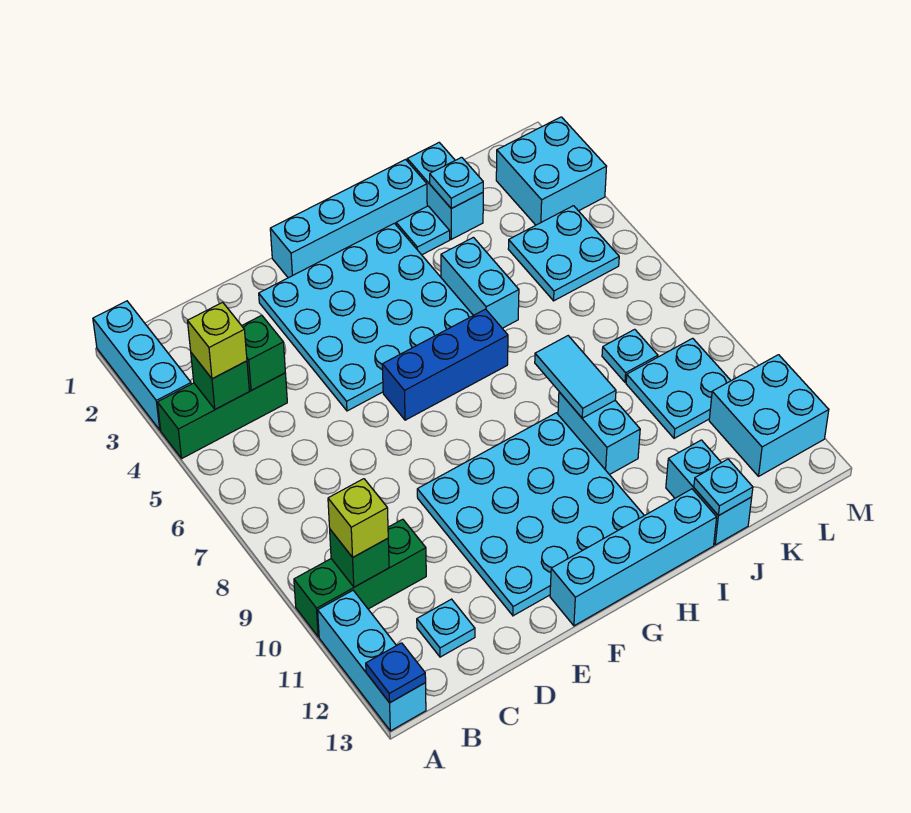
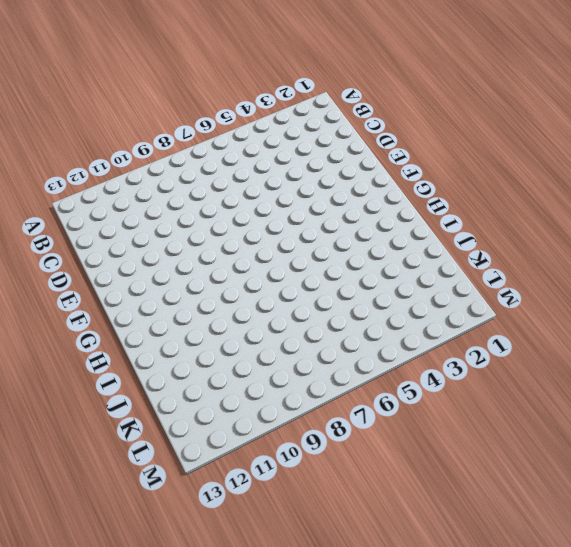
none -> cyan 1x3 brick [93,301,191,430]
none -> green 1x3 brick [157,373,287,458]
none -> green 1x3 brick [294,519,426,637]

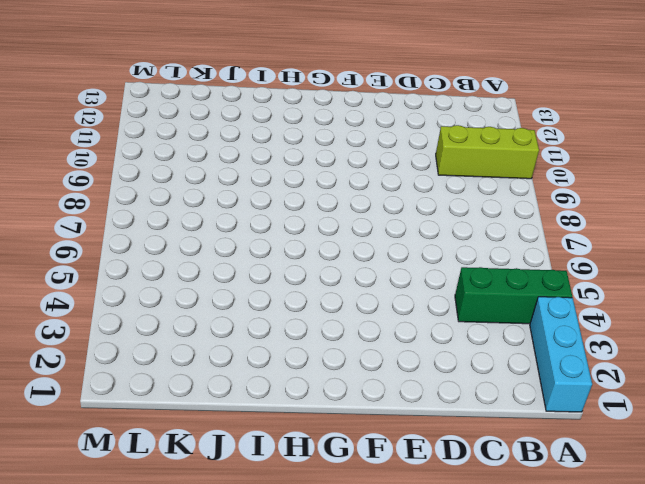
lime 1x3 brick [436,125,539,179] -> green 1x3 brick [294,519,426,637]
none -> cyan 1x3 brick [318,590,426,731]
none -> cyan 1x1 plate [417,599,475,657]
none -> cyan 4x4 plate [259,223,473,411]

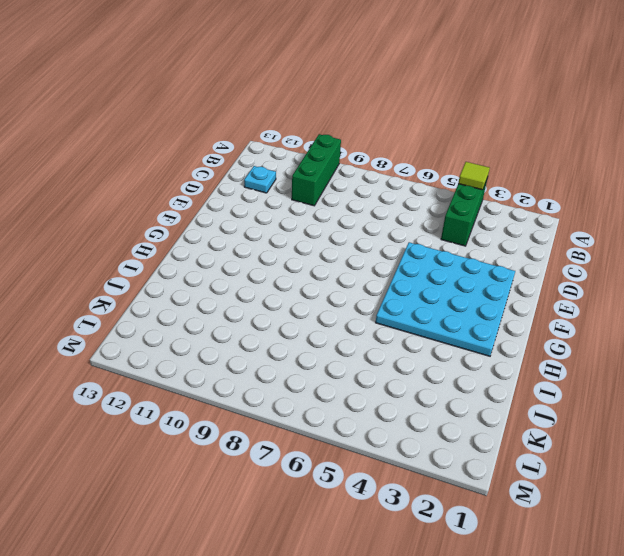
lime 1x1 tile [458,162,490,190] -> none
none -> cyan 1x3 brick [93,301,191,430]
none -> cyan 1x3 brick [318,590,426,731]
none -> cyan 4x4 plate [417,413,644,616]

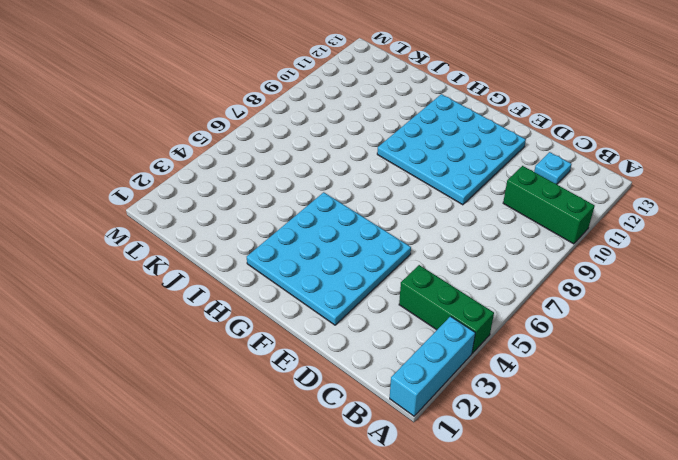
none -> cyan 1x3 brick [318,590,426,731]
none -> cyan 1x4 brick [270,159,427,278]
none -> blue 1x3 brick [382,309,508,420]

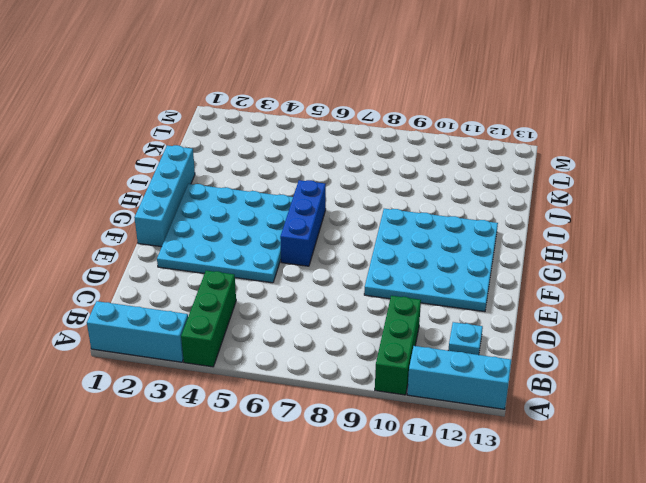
none -> cyan 1x4 brick [550,489,717,626]
none -> cyan 1x1 plate [396,206,450,255]
none -> cyan 1x2 brick [441,237,519,328]

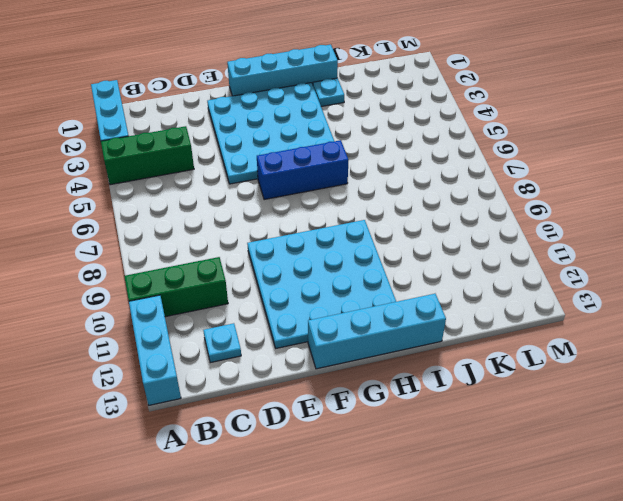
none -> cyan 1x2 brick [441,237,519,328]
none -> cyan 1x2 brick [558,392,640,475]
none -> cyan 1x2 brick [407,143,483,239]

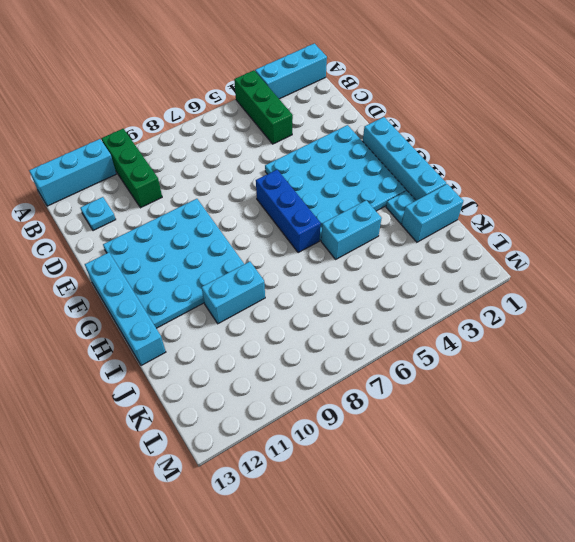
none -> cyan 1x2 brick [666,440,752,545]
none -> cyan 2x2 plate [508,206,619,301]
none -> cyan 1x1 plate [602,329,658,382]

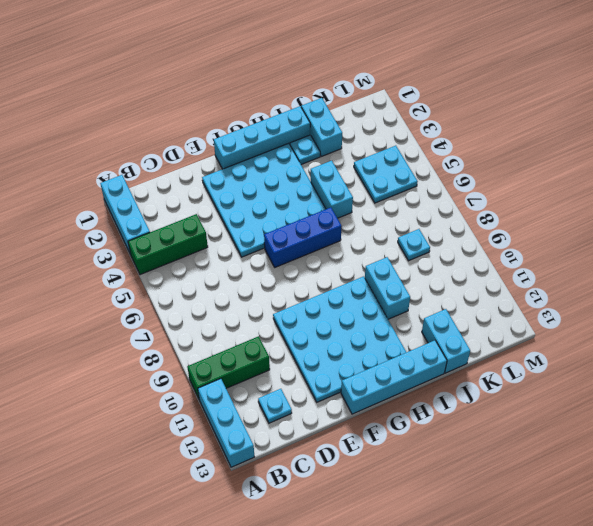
none -> cyan 2x2 plate [626,338,731,438]
none -> cyan 2x2 brick [496,117,607,225]
none -> cyan 2x2 brick [709,355,829,476]

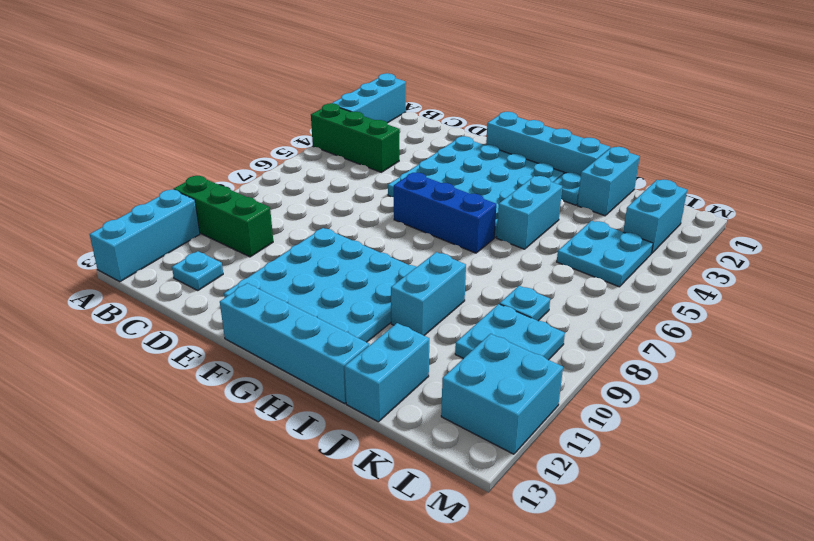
cyan 1x2 brick [623,180,687,253] -> cyan 2x2 brick [496,117,607,225]
none -> blue 1x1 plate [366,643,426,703]
none -> green 1x1 brick [191,353,249,409]
none -> green 1x1 brick [330,530,389,587]

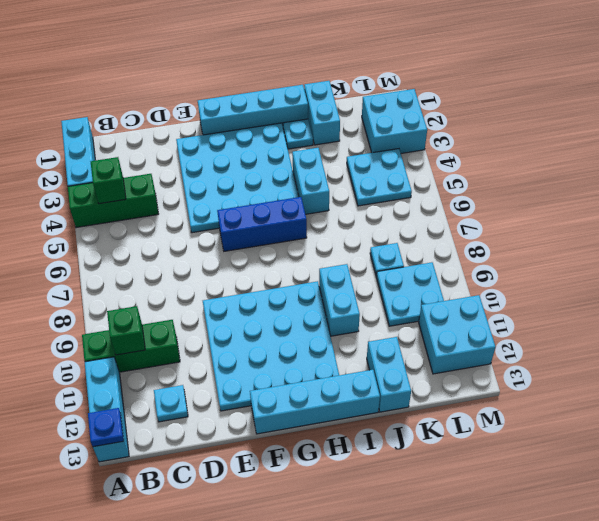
none -> green 1x1 brick [242,315,285,390]
none -> cyan 1x2 tile [535,336,616,418]
none -> cyan 1x1 plate [430,157,483,208]

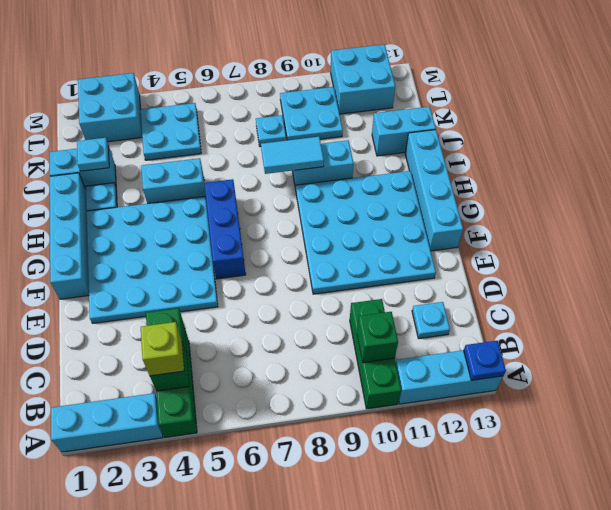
none -> cyan 1x1 plate [694,459,753,516]
none -> lime 1x1 brick [328,479,388,557]

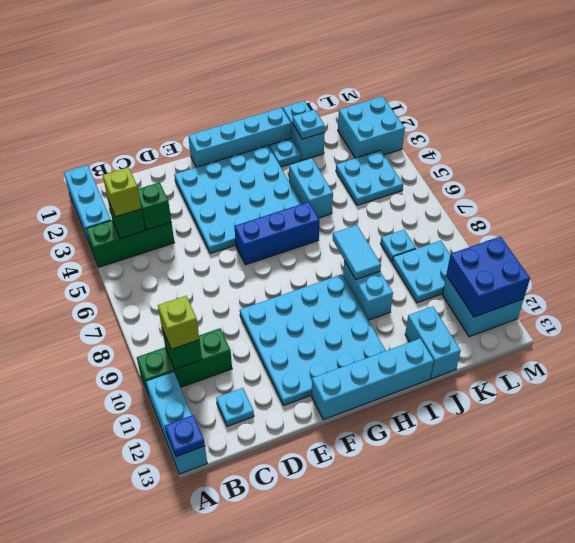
blue 2x2 brick [446,236,530,317] -> none
none -> cyan 1x1 plate [694,459,753,516]

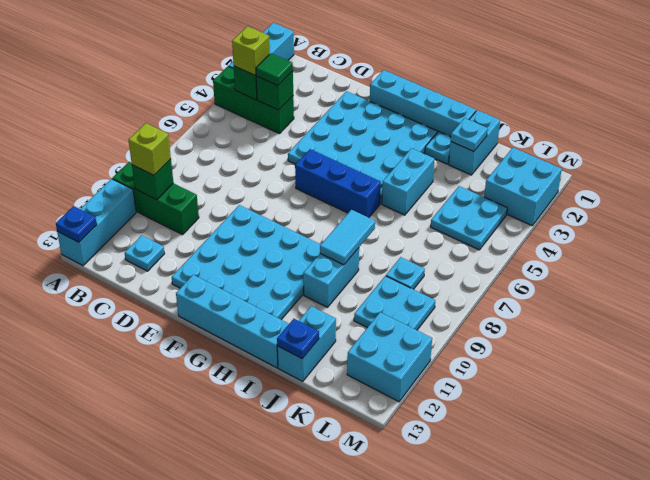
green 1x1 tile [256,53,293,86] -> none
blue 1x1 plate [277,319,319,359] -> cyan 1x1 plate [694,459,753,516]

